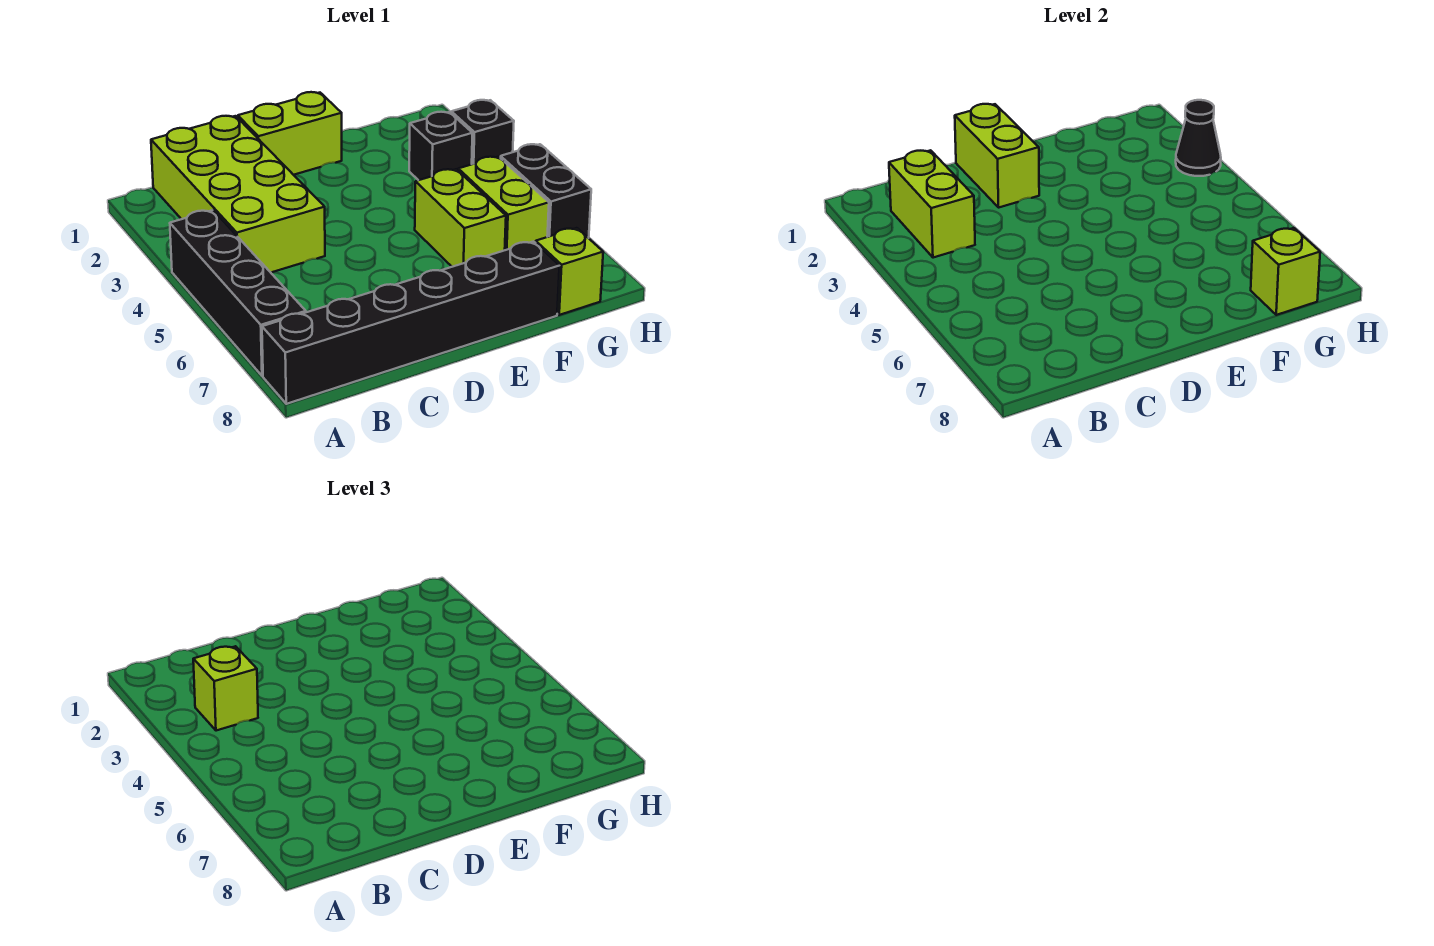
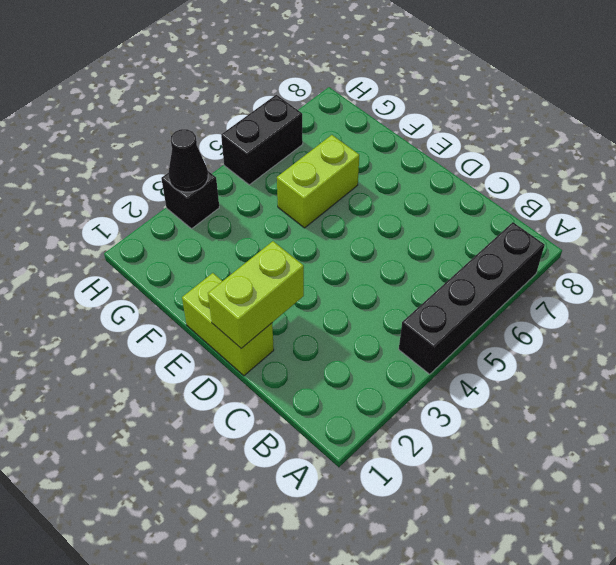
none -> black 1x6 brick [262,242,559,404]
none -> lime 2x4 brick [151,116,325,272]
none -> black 1x1 brick [409,112,472,180]

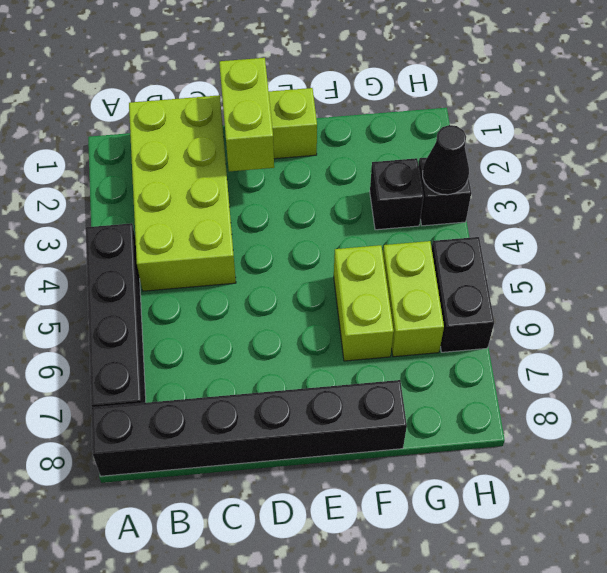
none -> lime 1x1 brick [536,228,603,315]
none -> lime 1x2 brick [889,150,975,258]
none -> lime 1x1 brick [1251,228,1320,315]

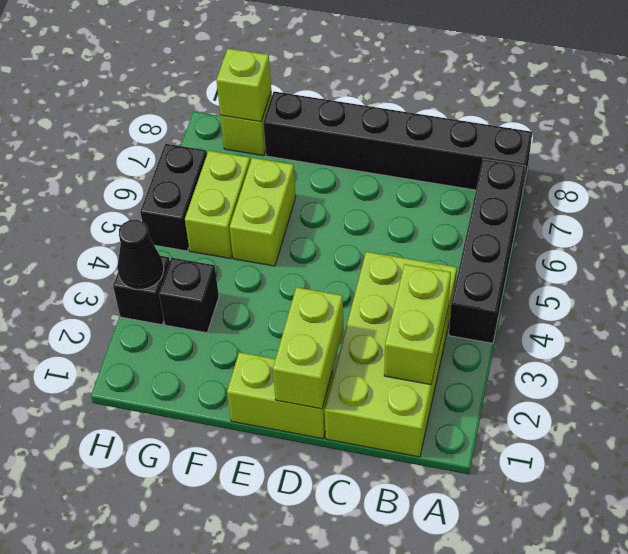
none -> lime 1x1 brick [193,646,258,731]

